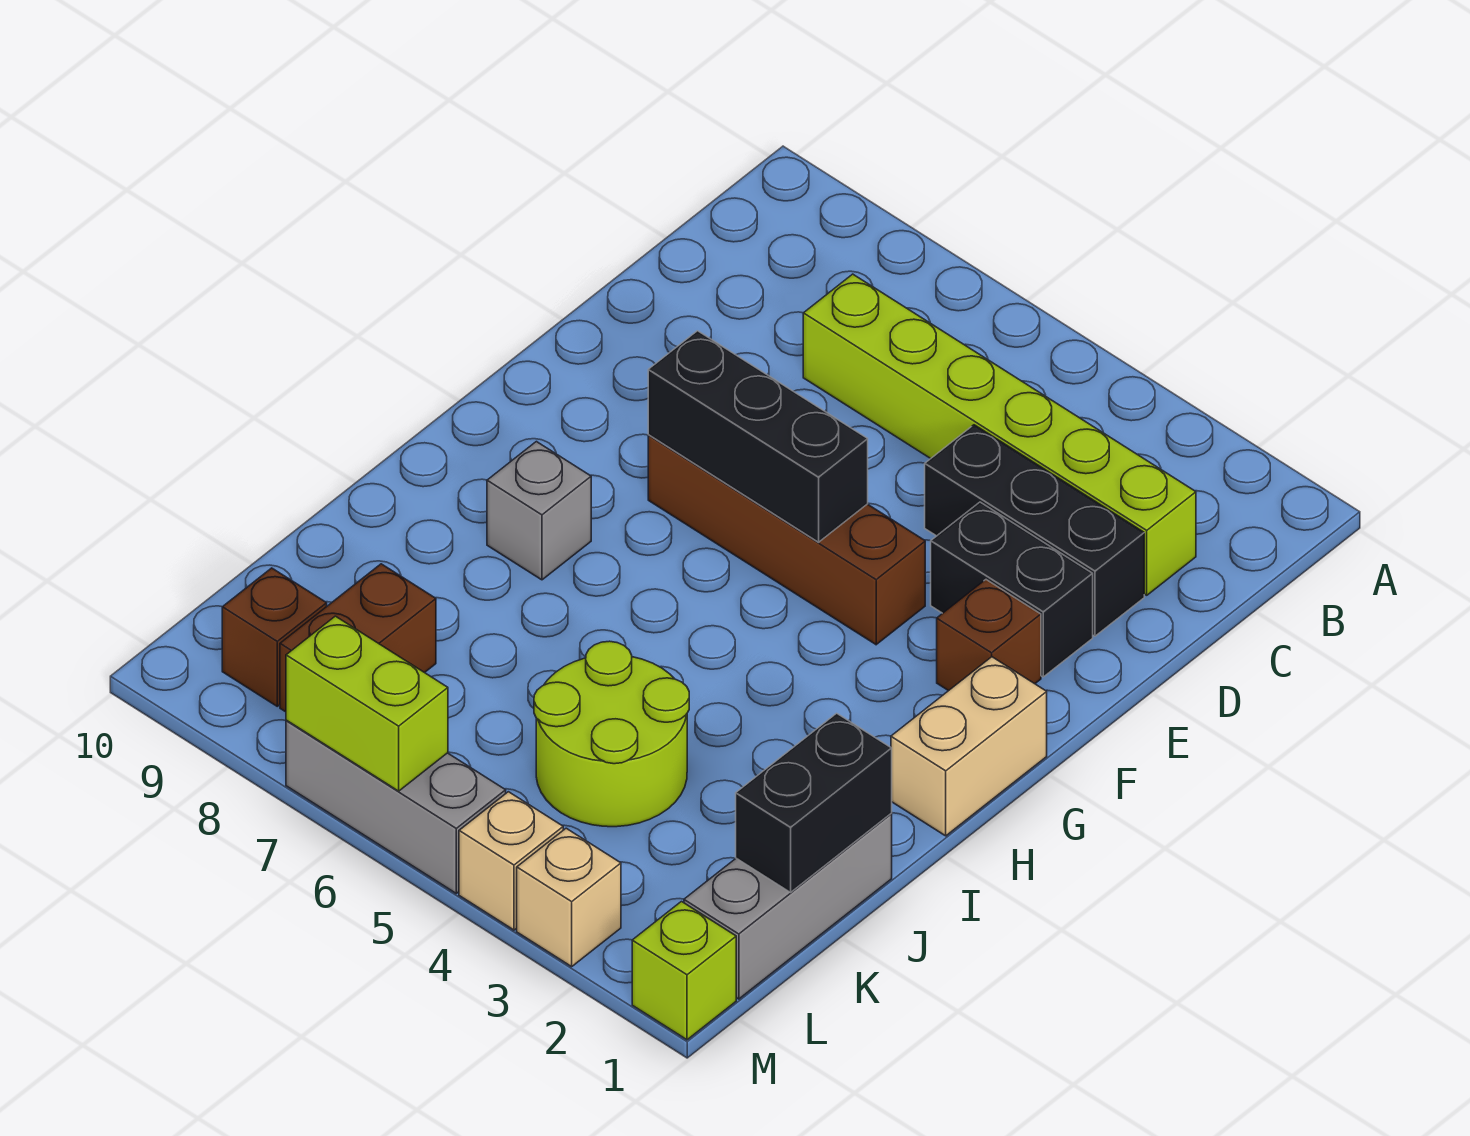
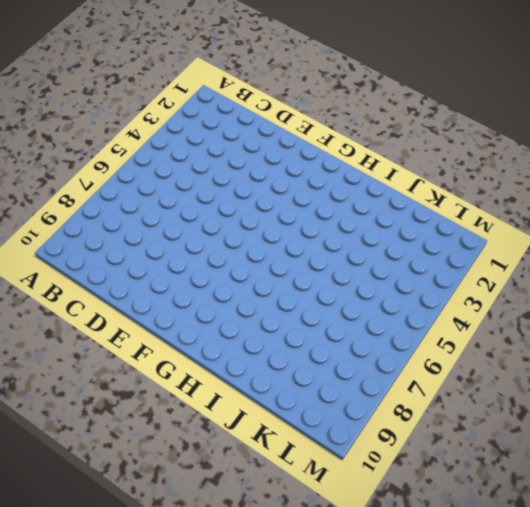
none -> lime 1x6 brick [803,274,1196,595]
none -> black 1x3 brick [925,425,1144,636]
none -> black 1x2 brick [931,502,1093,677]

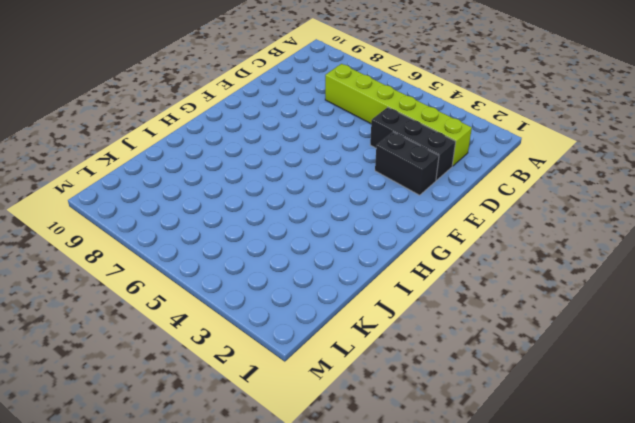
none -> brown 1x1 brick [937,580,1041,691]
none -> brown 1x4 brick [648,435,925,645]
none -> tan 1x2 brick [891,657,1047,836]

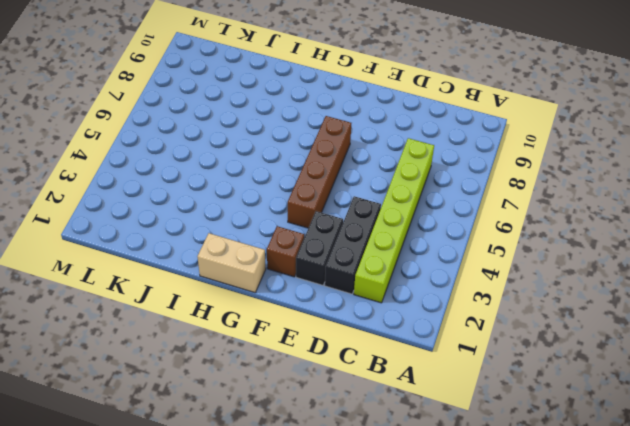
none -> grey 1x1 brick [487,442,591,580]
none -> grey 1x3 brick [684,814,892,999]
none -> lime 2x2 round brick [534,641,689,827]

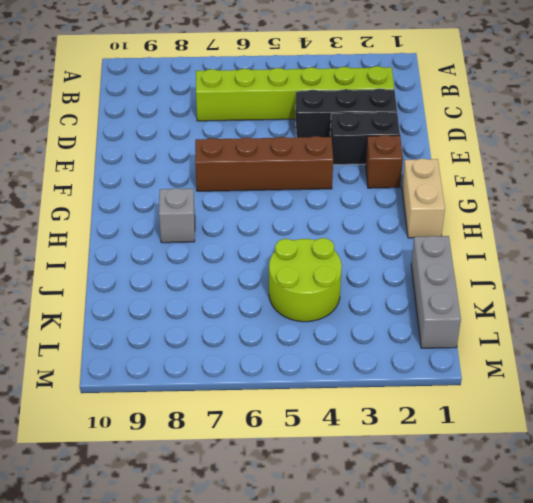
none -> brown 1x2 brick [280,564,436,712]
none -> brown 1x1 brick [222,568,327,706]
none -> lime 1x1 brick [632,902,736,1040]

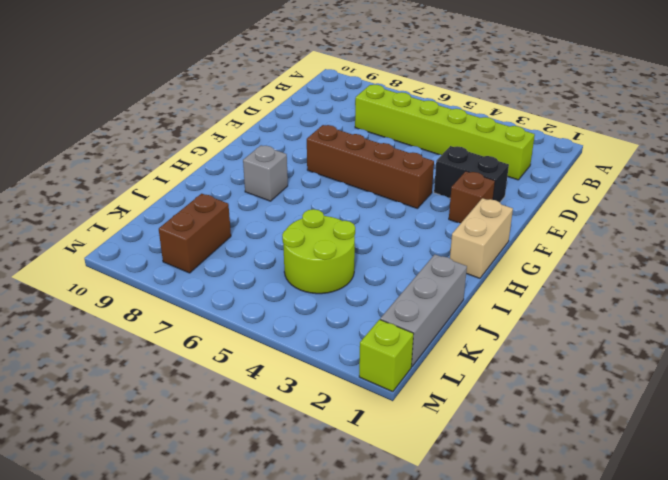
none -> black 1x3 brick [925,425,1144,636]
none -> brown 1x1 brick [222,568,327,706]
none -> tan 1x1 brick [517,828,621,967]

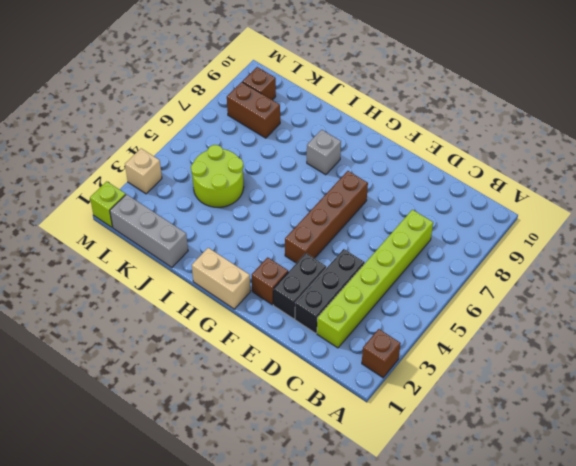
brown 1x1 brick [362,329,401,378] -> none
none -> tan 1x1 brick [459,792,563,930]
none -> grey 1x3 brick [286,720,506,893]
none -> black 1x3 brick [648,331,868,542]

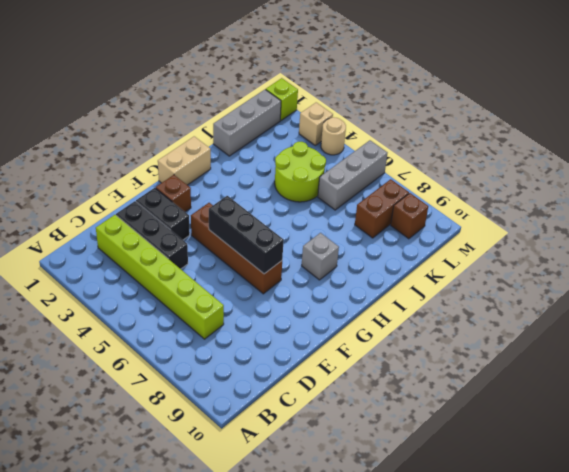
grey 1x3 brick [318,140,387,210] -> grey 1x3 brick turned to [286,720,506,893]
tan 1x1 round brick [321,117,346,155] -> tan 1x1 brick [459,792,563,930]
none -> black 1x2 brick [736,713,892,892]
none -> lime 1x2 brick [286,616,448,791]

